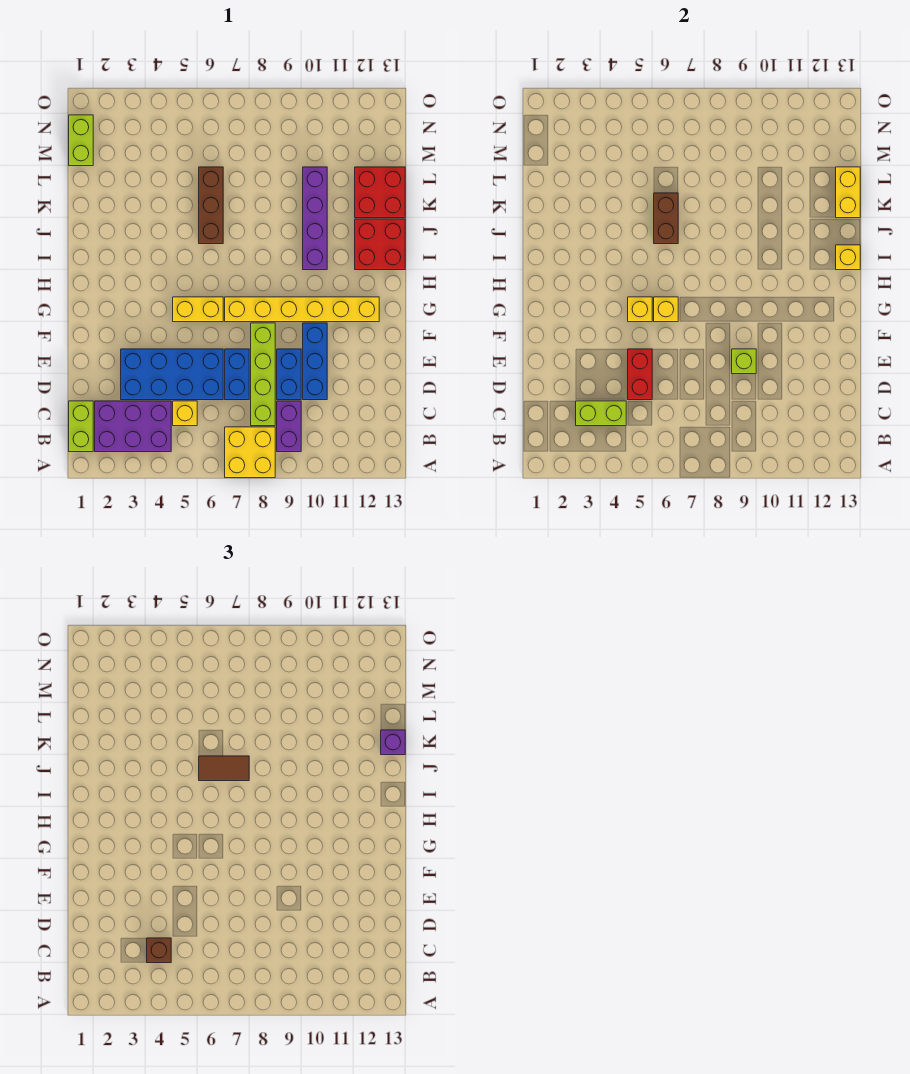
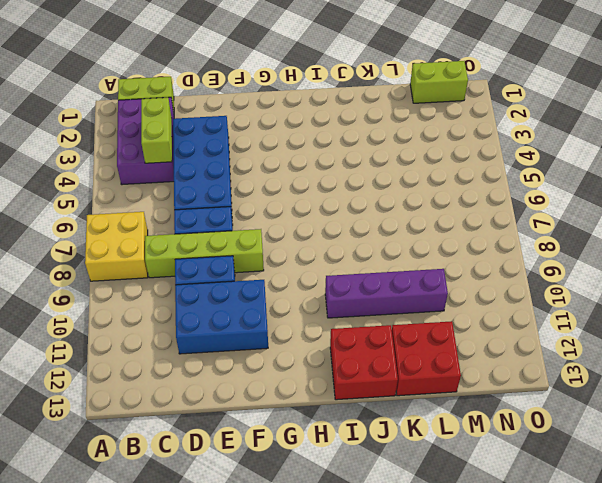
blue 2x3 brick [175,280,268,354] -> blue 1x3 brick [303,323,327,400]
none -> purple 1x2 brick [277,401,301,452]
none -> yellow 1x1 brick [173,401,197,426]
none -> yellow 1x2 brick [173,297,223,322]

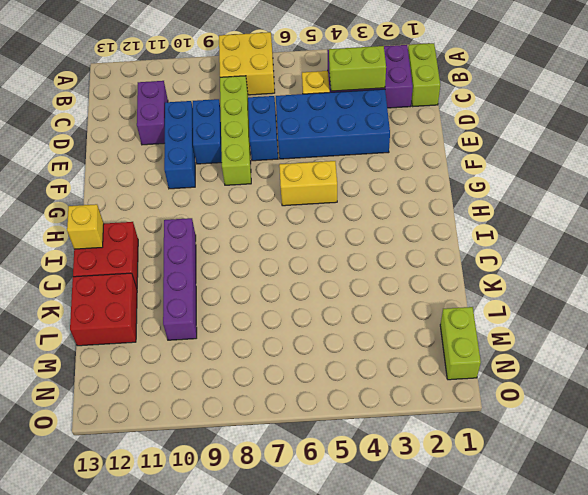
purple 1x2 brick [137,81,168,145] -> purple 1x2 brick moved to [277,401,301,452]
none -> yellow 1x6 brick [225,297,379,322]
none -> brown 1x3 brick [199,167,223,244]
none -> red 1x2 brick [628,349,652,400]

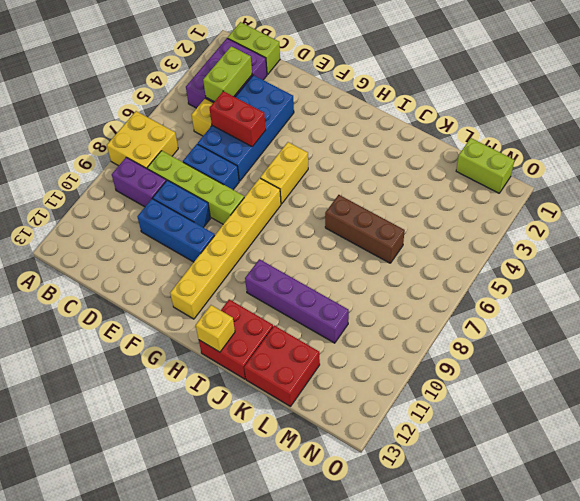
none -> lime 1x1 brick [732,349,756,374]
none -> yellow 1x1 brick [628,297,652,322]
none -> yellow 1x1 brick [654,297,678,322]

